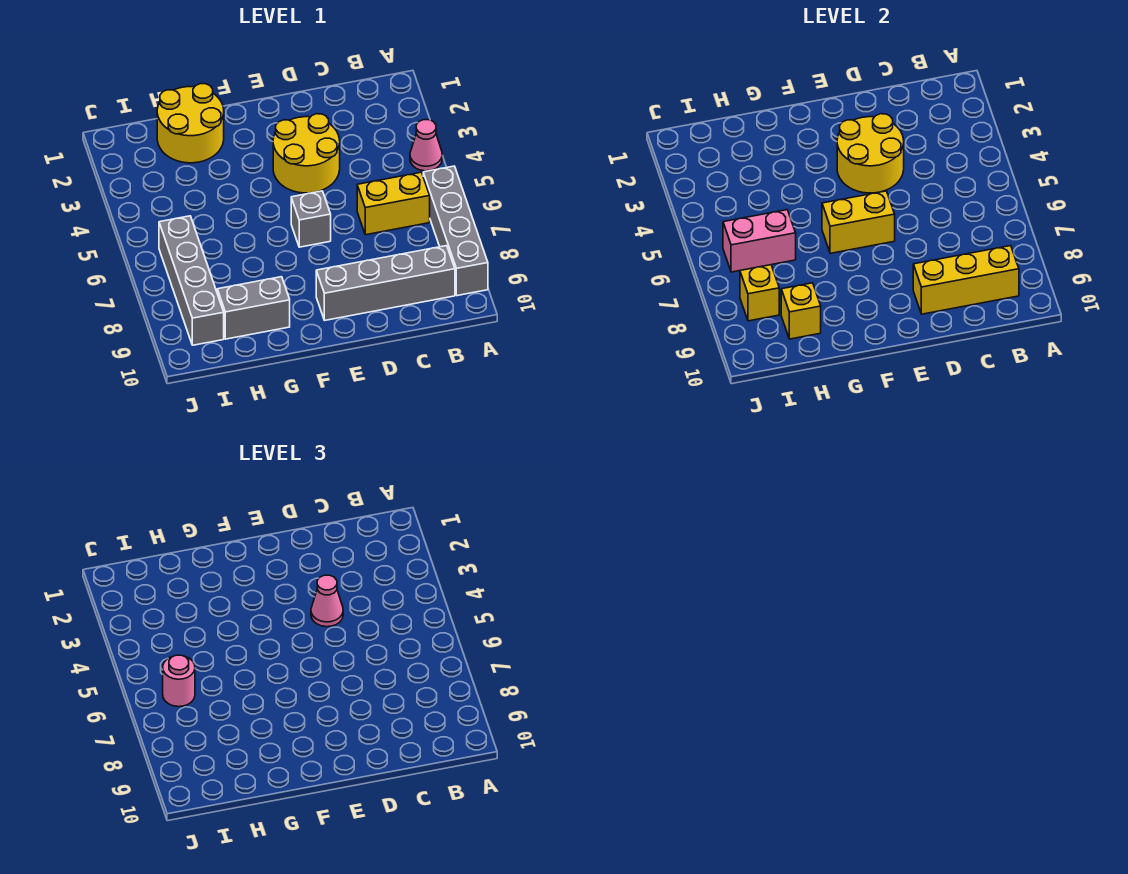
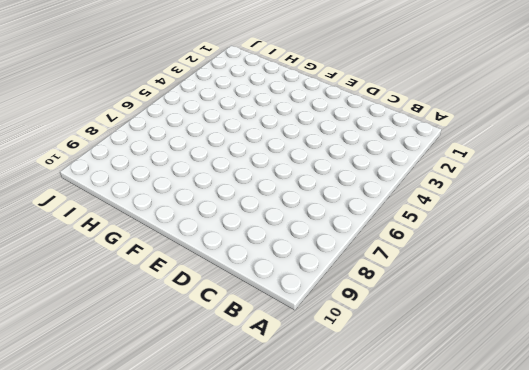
none -> pink 1x1 cone [410,120,442,171]
none -> grey 1x4 brick [423,166,488,296]
none -> yellow 1x2 brick [357,172,430,235]

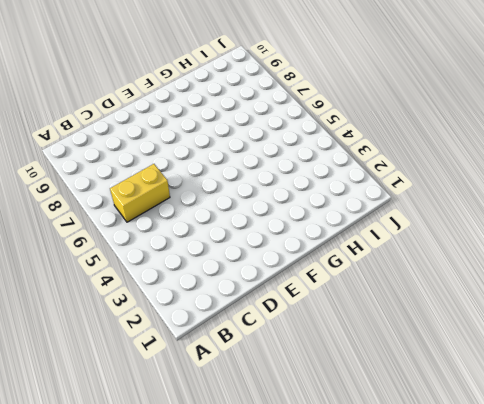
none -> pink 1x1 cone [410,120,442,171]
none -> grey 1x4 brick [423,166,488,296]
none -> grey 1x4 brick [316,246,455,320]

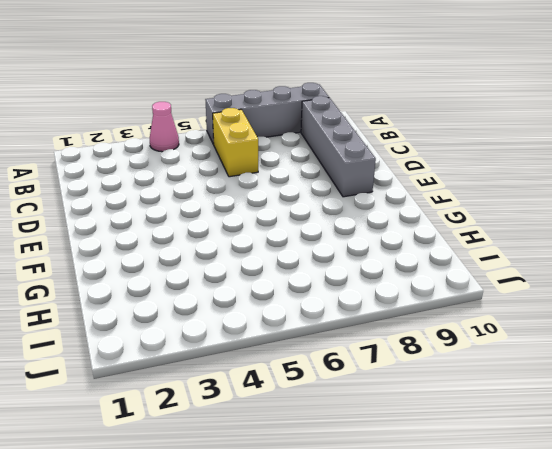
none -> yellow 2x2 round brick [273,114,340,193]
none -> grey 1x1 brick [291,191,331,247]
none -> yellow 2x2 round brick [157,84,224,163]

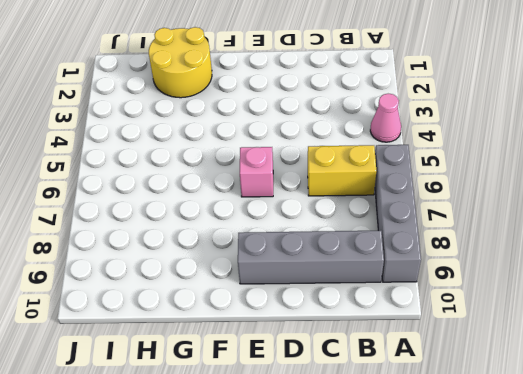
pink 1x1 brick [240,147,273,197] -> grey 1x1 brick [291,191,331,247]
none -> yellow 2x2 round brick [273,114,340,193]
none -> grey 1x2 brick [217,277,290,339]
none -> grey 1x4 brick [159,216,224,345]

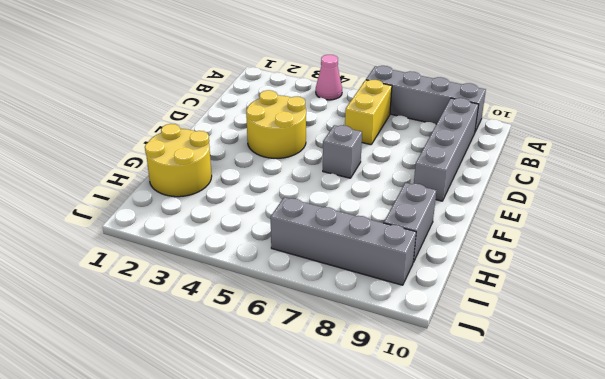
none -> yellow 1x3 brick [913,246,1019,314]
none -> yellow 2x2 round brick [837,114,904,193]
none -> yellow 1x2 brick [822,191,895,253]

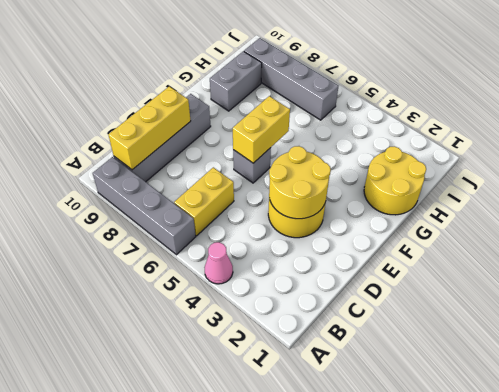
none -> pink 1x2 brick [723,210,796,272]
none -> yellow 1x1 brick [781,283,821,339]
none -> yellow 1x1 brick [740,265,779,321]

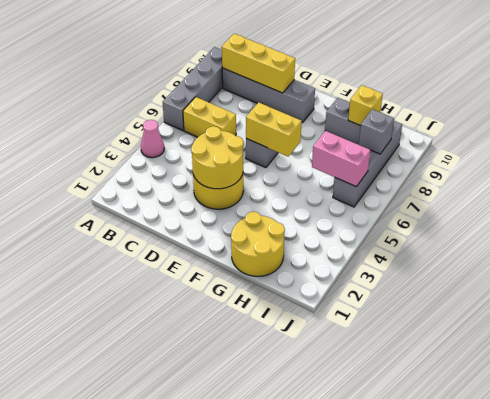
grey 1x1 brick [359,109,394,154] -> yellow 1x1 brick [740,265,779,321]
none -> pink 1x1 cone [311,575,343,627]
none -> pink 1x1 round brick [163,655,195,707]

